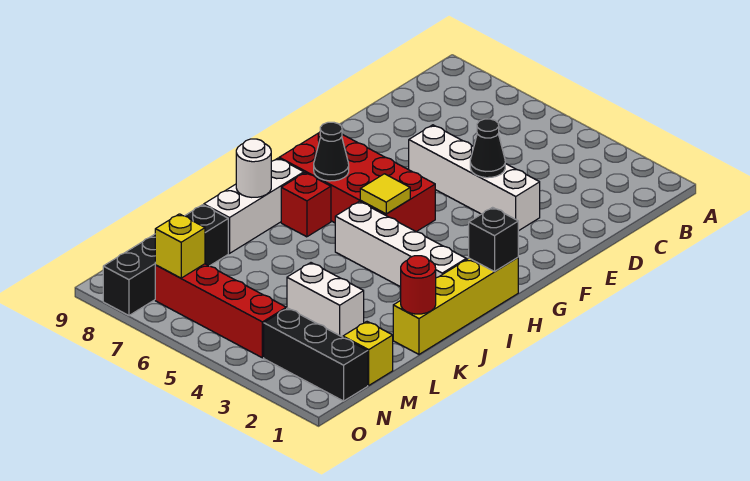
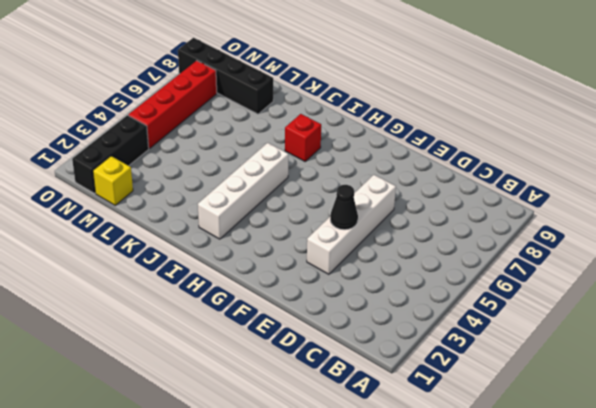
none -> red 2x4 brick [279,132,435,232]
none -> yellow 1x4 brick [393,258,518,354]
none -> white 1x3 brick [204,158,304,253]

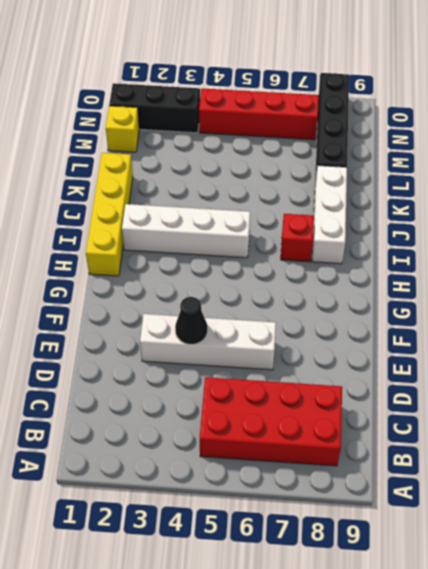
red 2x4 brick [200,377,342,466] -> red 2x4 brick moved to [279,132,435,232]
none -> white 1x2 brick [287,263,364,337]
none -> black 1x1 brick [469,207,518,272]
none -> yellow 1x1 tile [360,174,410,214]

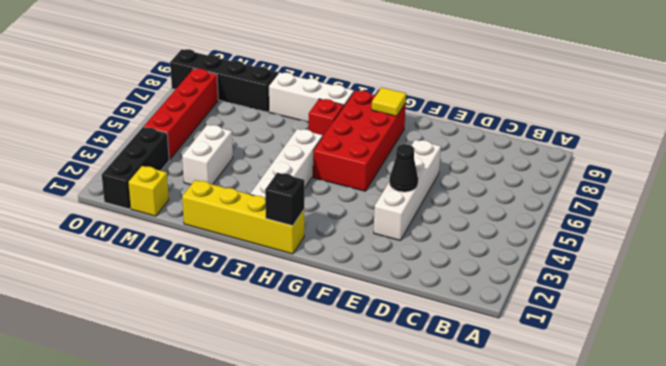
yellow 1x1 tile [372,88,406,116] -> yellow 1x1 tile moved to [360,174,410,214]
none -> black 1x1 cone [314,122,349,181]
none -> white 1x1 round brick [236,139,271,197]
none -> red 1x1 round brick [401,256,436,314]

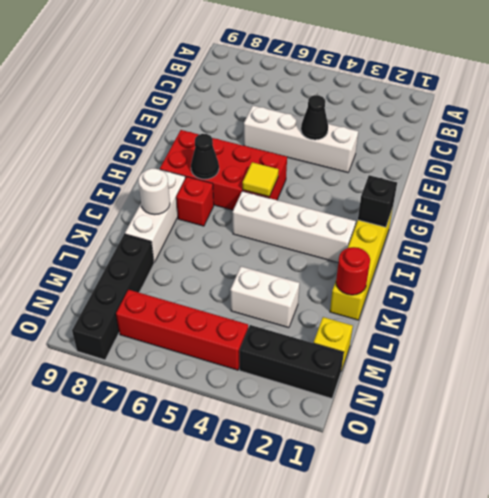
none -> yellow 1x1 brick [155,214,205,278]

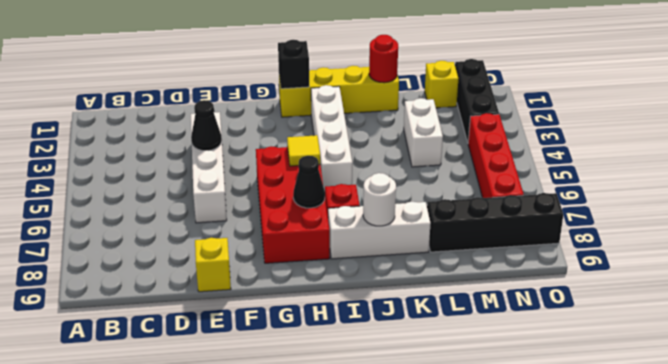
yellow 1x1 brick [195,238,231,292] -> yellow 1x1 brick moved to [155,214,205,278]

